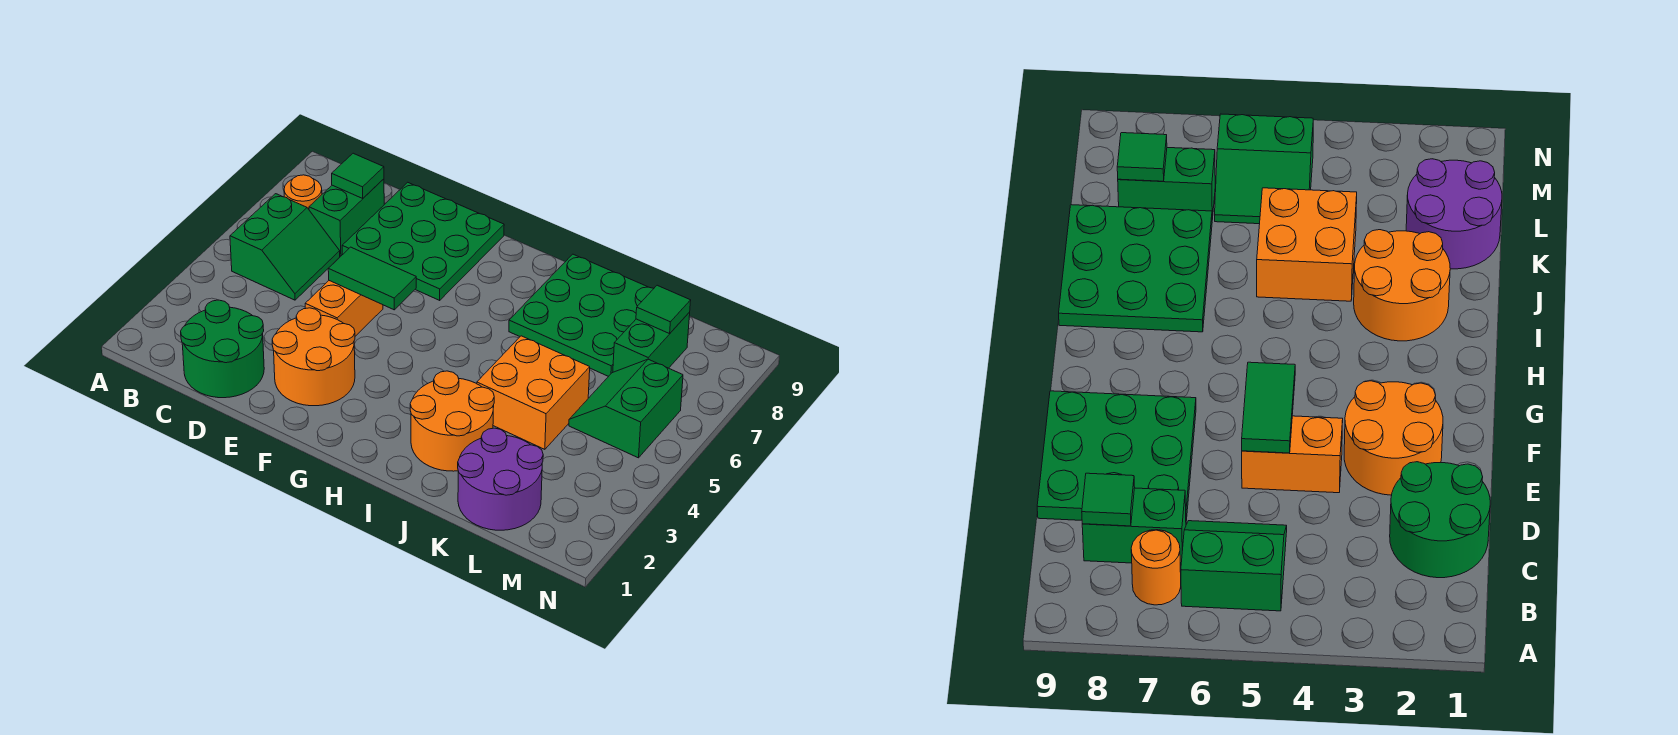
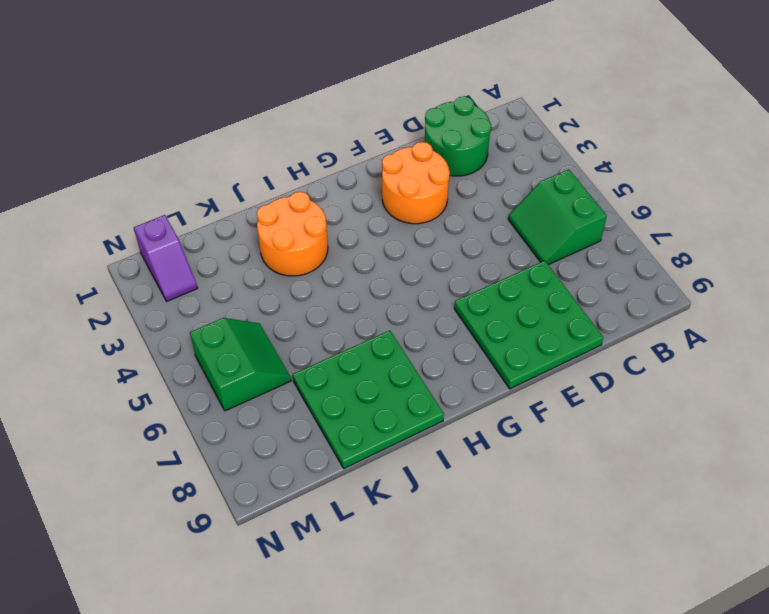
purple 1x2 slope [134,215,198,301] -> none
none -> orange 1x1 round brick [284,175,322,209]
none -> green 1x2 brick [309,179,384,256]
none -> orange 1x2 brick [305,281,383,336]

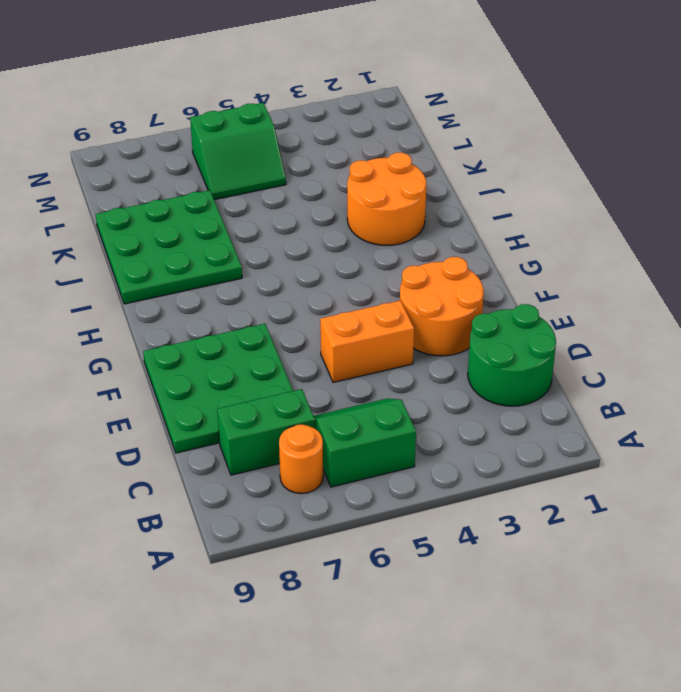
none -> orange 2x2 brick [477,336,590,449]
none -> purple 2x2 round brick [458,428,543,530]
none -> green 1x2 brick [613,312,690,372]

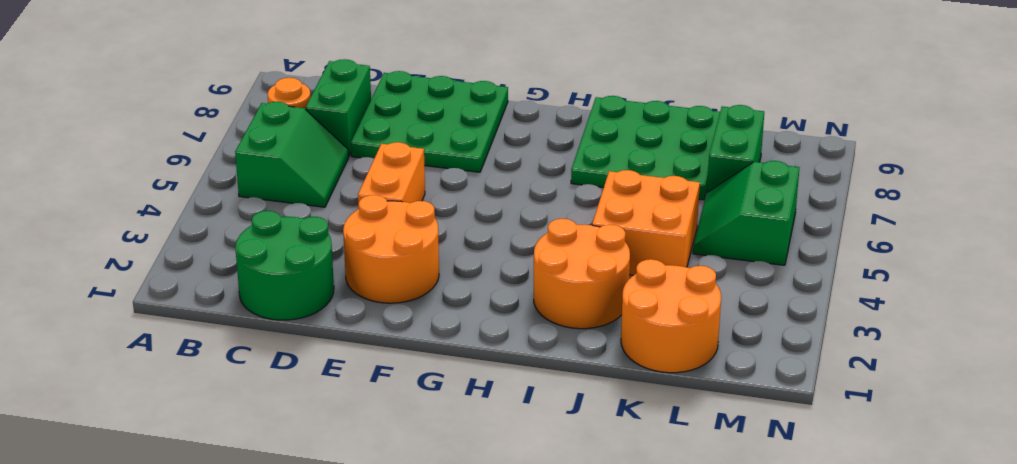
orange 2x2 round brick [621,259,721,373] -> purple 2x2 round brick [458,428,543,530]
none -> green 1x1 tile [332,153,384,198]
none -> green 1x2 tile [328,247,416,310]
none -> green 1x1 tile [636,285,691,334]

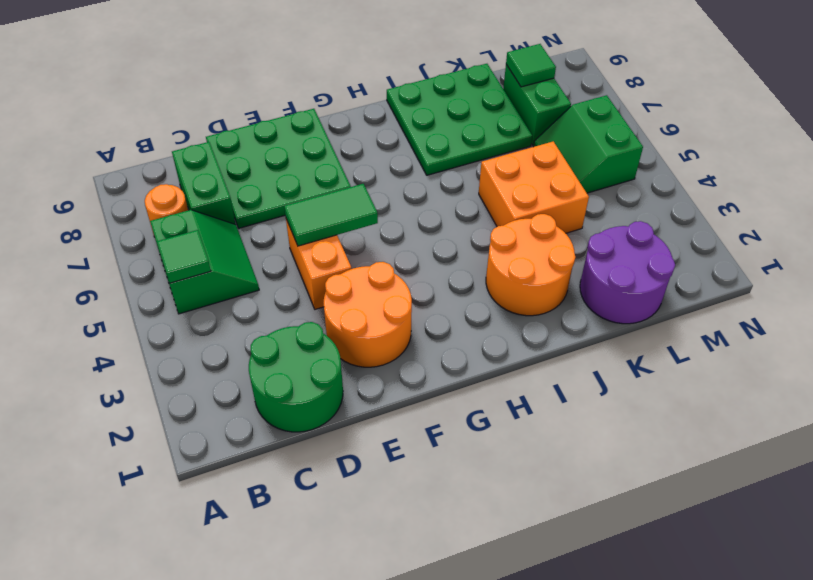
green 1x1 tile [157,230,211,283] -> green 1x1 tile moved to [332,153,384,198]

